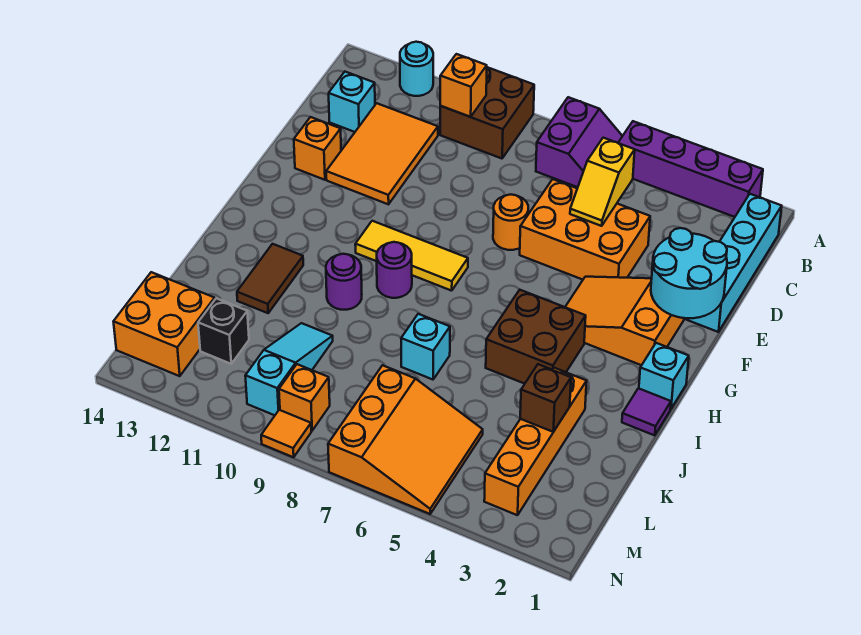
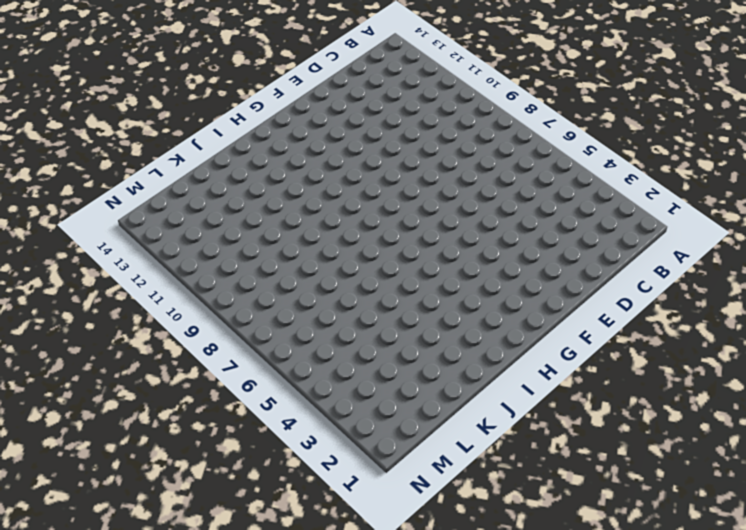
none -> purple 1x4 brick [618,121,763,217]
none -> purple 2x2 slope [536,97,622,187]
none -> brown 2x2 brick [440,67,534,159]
none -> cyan 1x1 round brick [400,42,433,96]

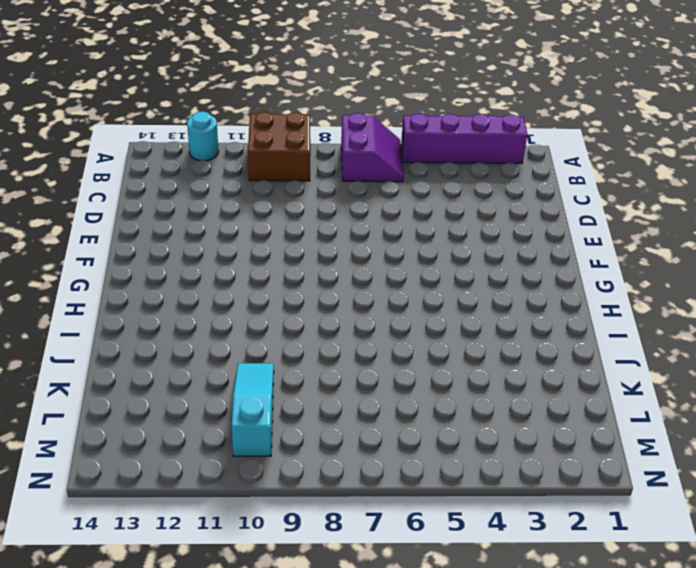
none -> cyan 1x4 brick [686,194,782,332]
none -> orange 2x3 tile [326,103,438,204]
none -> cyan 1x1 brick [329,72,375,132]
none -> orange 2x3 brick [520,179,650,280]

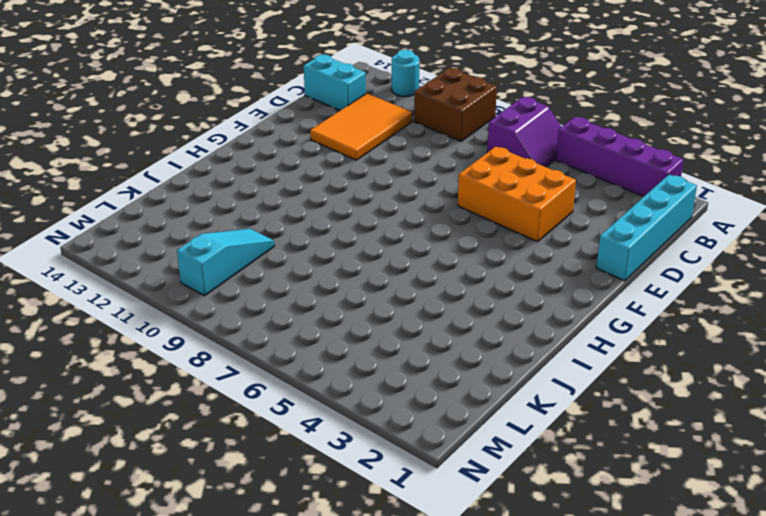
cyan 1x2 brick [304,54,366,110] -> cyan 1x1 brick [329,72,375,132]
none -> orange 1x1 round brick [493,194,528,250]
none -> orange 1x1 brick [294,117,341,180]
none -> orange 2x3 slope [565,277,684,365]
none -> yellow 1x3 tile [355,221,468,291]

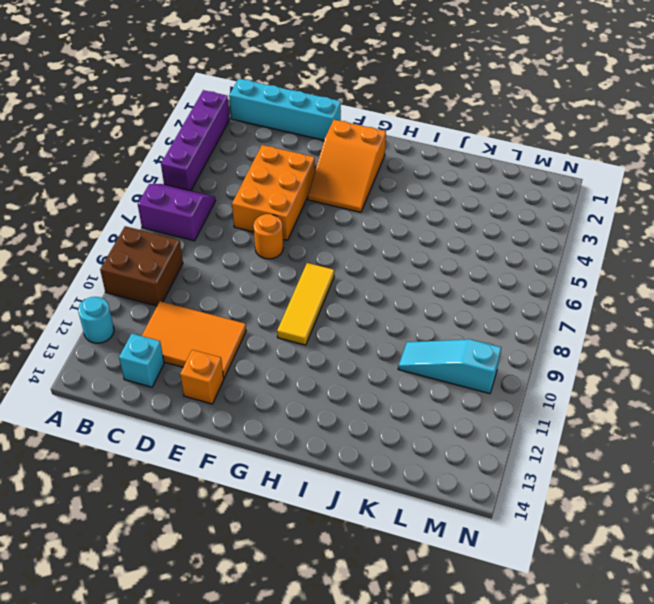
none -> cyan 1x1 brick [639,343,689,409]
none -> brown 2x2 brick [486,290,586,384]
none -> purple 1x1 round brick [377,242,412,298]
none -> purple 1x1 tile [622,388,671,435]

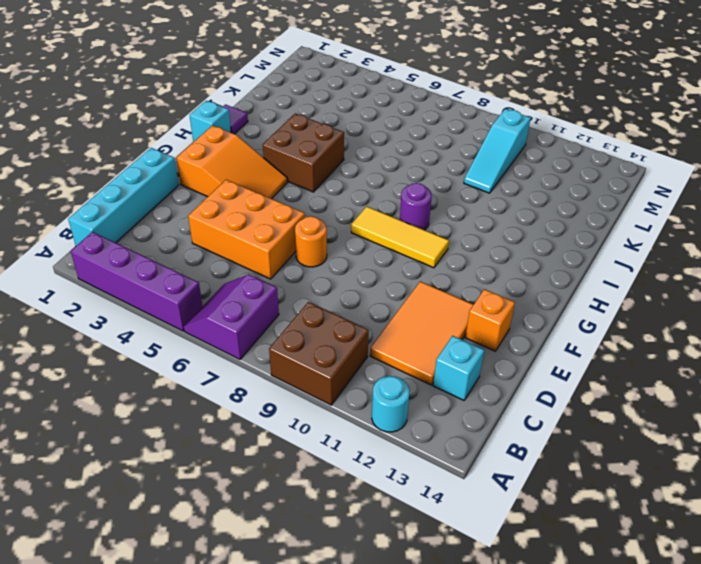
none -> purple 1x1 round brick [326,254,362,310]
none -> brown 1x2 tile [237,244,303,313]
none -> orange 1x4 brick [484,368,587,515]
none -> cyan 1x1 brick [401,314,450,380]

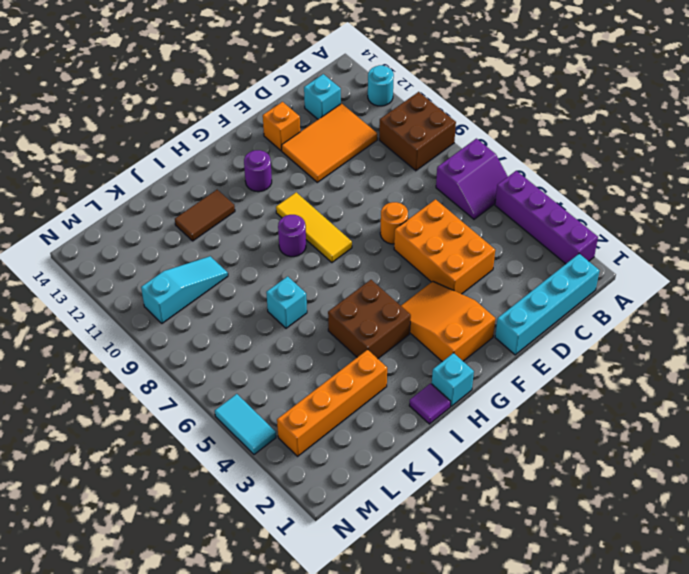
purple 1x1 round brick [244,150,272,192] -> purple 1x1 round brick moved to [326,254,362,310]
cyan 1x2 tile [215,394,276,455] -> orange 3x3 slope [328,365,483,514]
none -> black 1x1 brick [198,298,249,364]
none -> orange 2x2 brick [113,272,215,376]
none -> orange 1x1 brick [279,364,330,431]
none -> orange 1x1 tile [261,410,311,457]

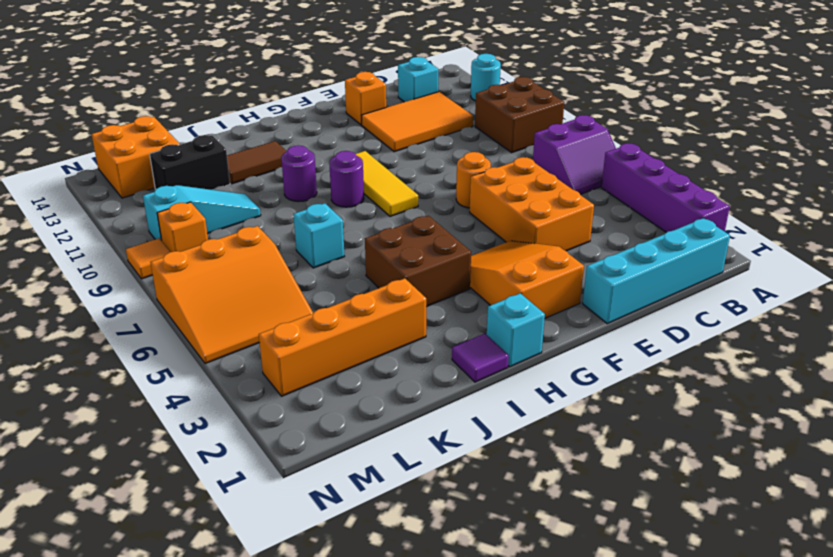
black 1x2 brick [150,135,230,190] -> black 1x1 brick [198,298,249,364]
none -> orange 1x1 brick [440,54,487,117]
none -> yellow 1x2 slope [570,138,635,226]
none -> cyan 2x2 round brick [651,228,727,318]
none -> brown 1x1 brick [520,364,571,432]

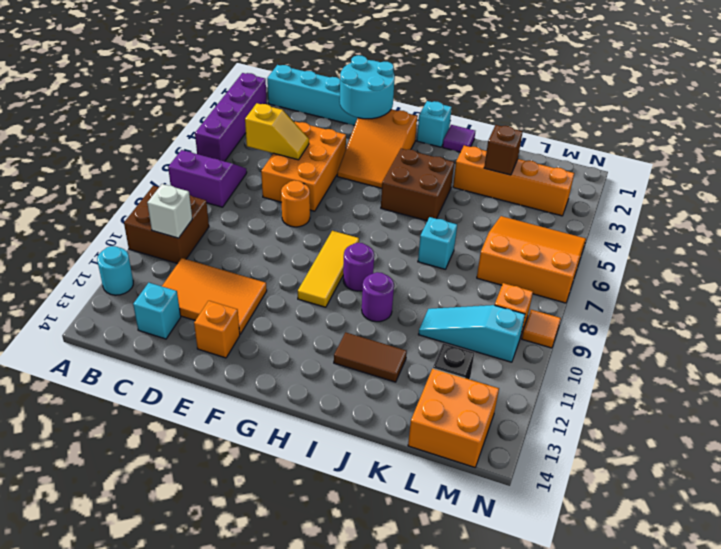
white 1x1 brick [147,184,192,238] -> orange 1x1 brick [440,54,487,117]

